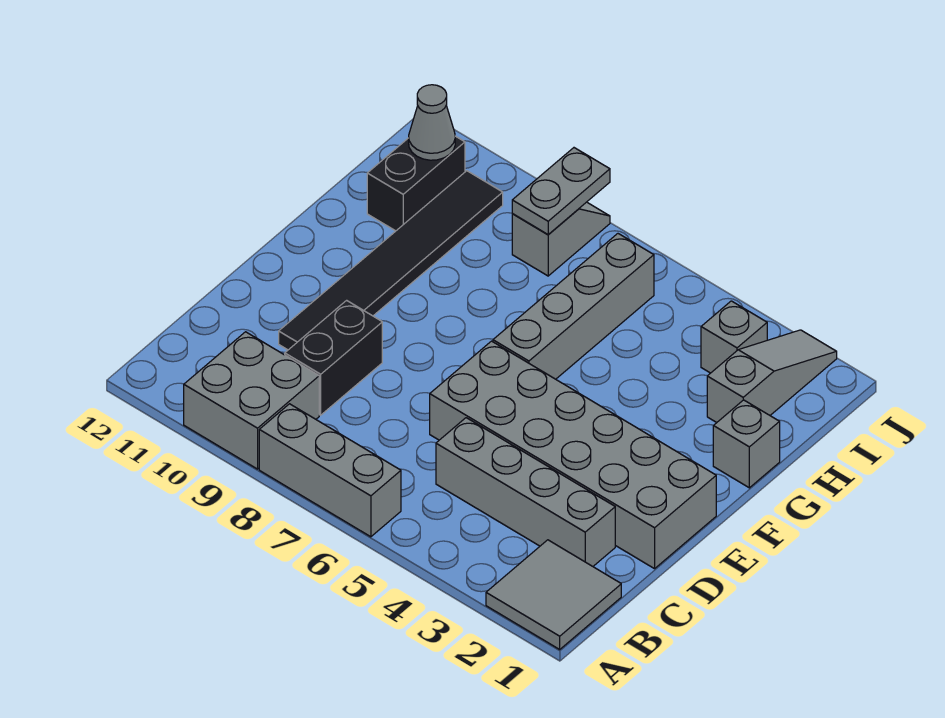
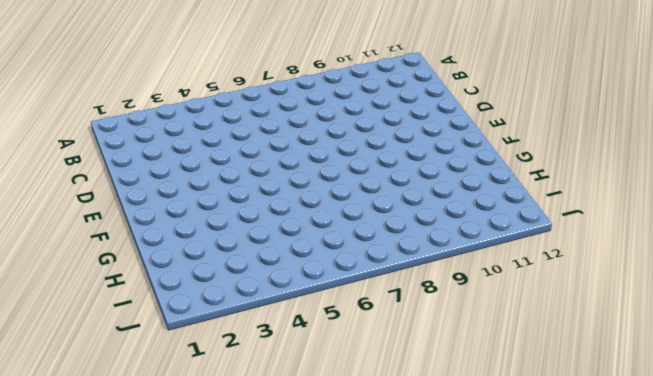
none -> grey 2x2 tile [486,540,621,649]
none -> grey 1x3 brick [259,404,401,537]
none -> grey 2x2 brick [184,332,319,469]

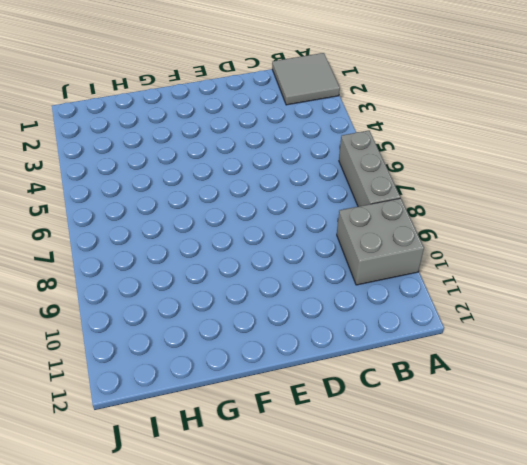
none -> grey 1x4 brick [436,418,615,566]
none -> black 1x2 brick [285,300,382,415]
none -> grey 2x6 brick [430,341,716,569]

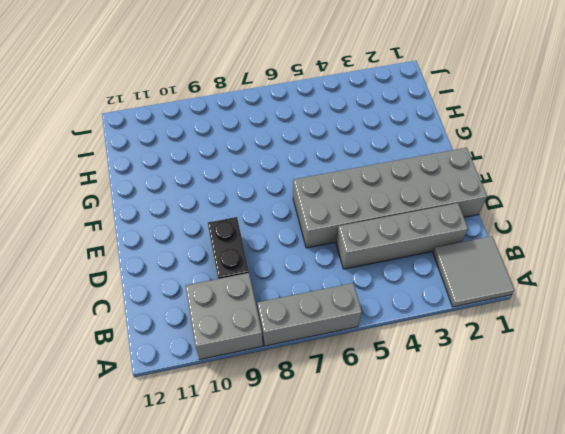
none -> black 1x6 tile [279,171,503,350]
none -> grey 1x4 brick [493,234,654,379]
none -> grey 1x1 brick [713,400,780,488]

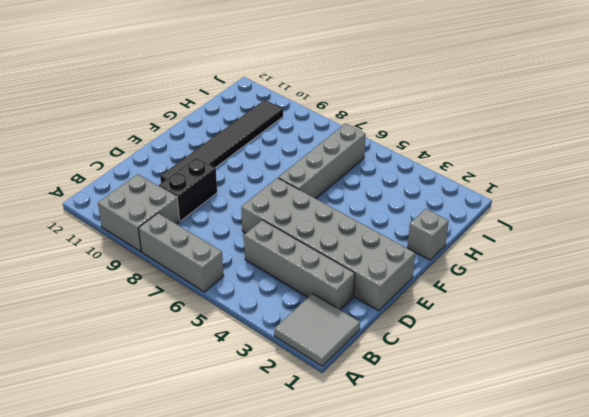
none -> grey 1x3 slope [707,330,837,423]
none -> black 1x2 brick [367,136,465,231]
none -> grey 1x1 brick [701,301,767,373]

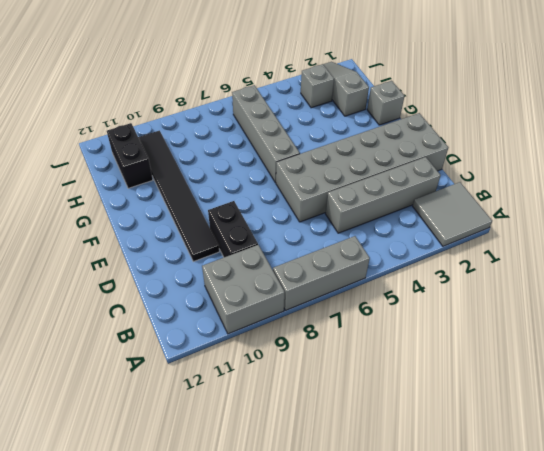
none -> grey 1x2 slope [512,202,610,276]
none -> grey 1x2 plate [512,148,610,235]
none -> grey 1x1 cone [409,85,455,160]

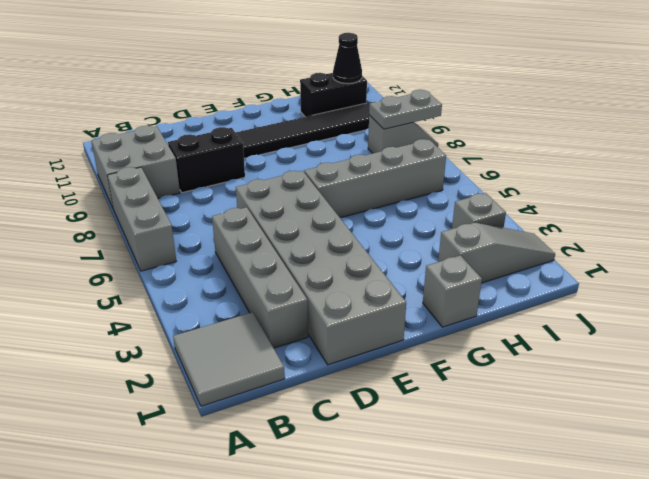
black 1x1 cone [333,33,362,84] -> grey 1x1 cone [409,85,455,160]

